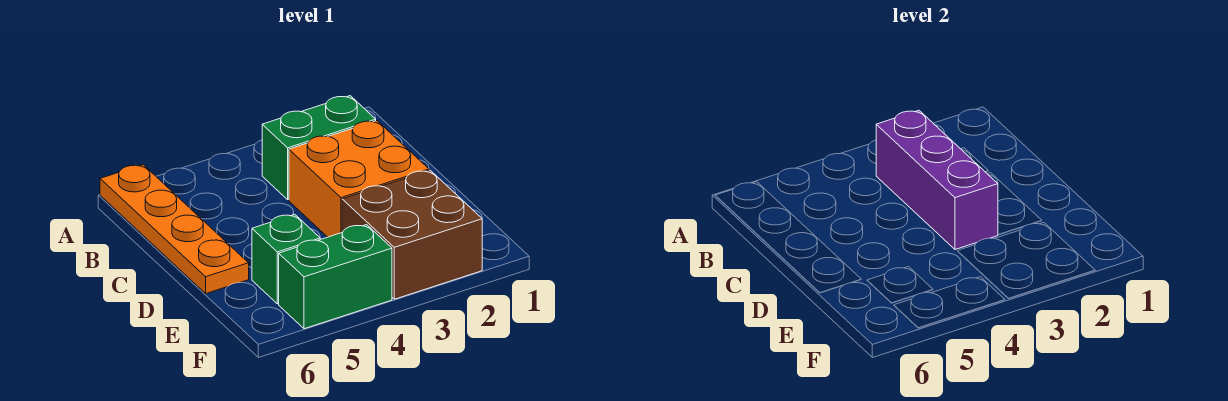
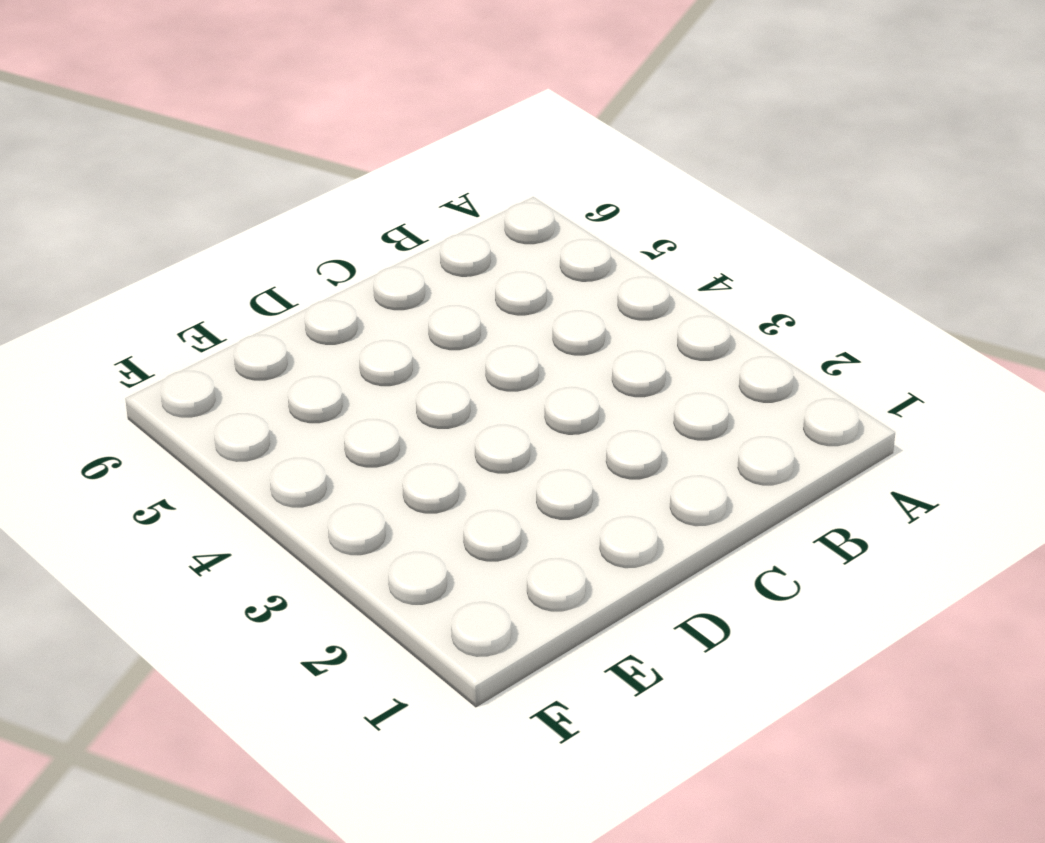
none -> orange 1x4 plate [100,165,249,293]
none -> green 1x2 brick [262,96,376,200]

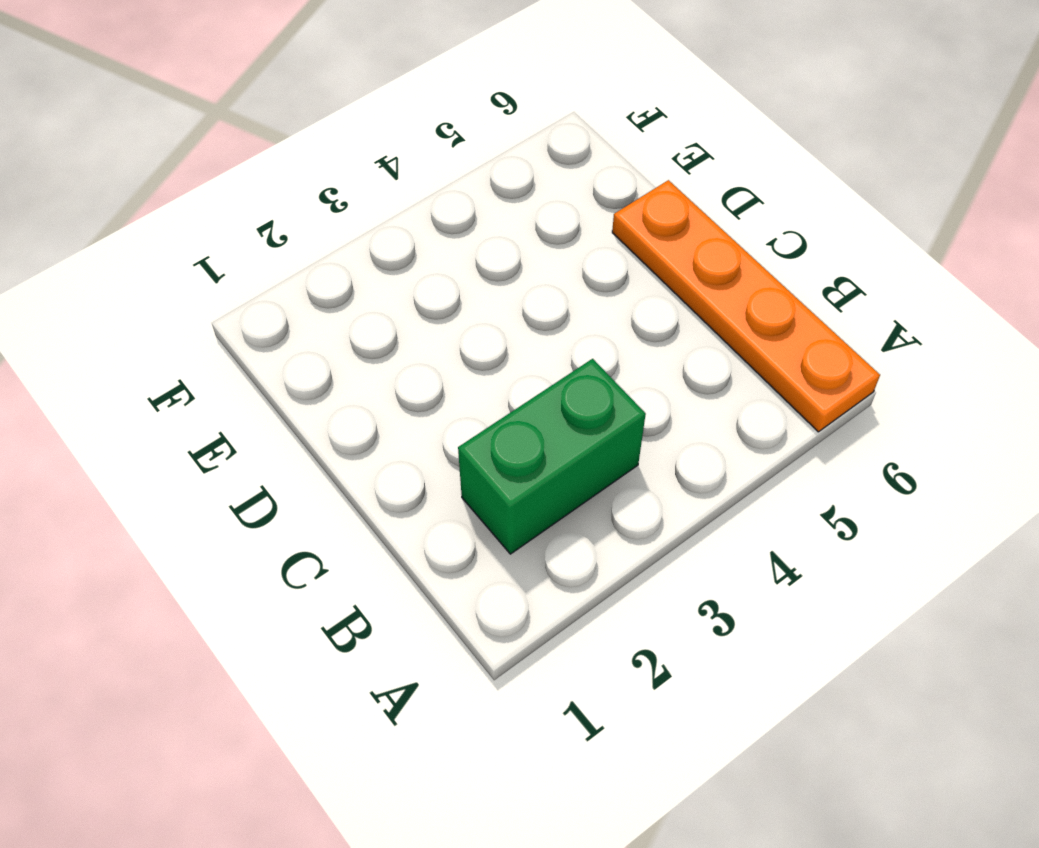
none -> orange 2x2 brick [289,121,429,237]
none -> brown 2x2 brick [342,170,482,299]

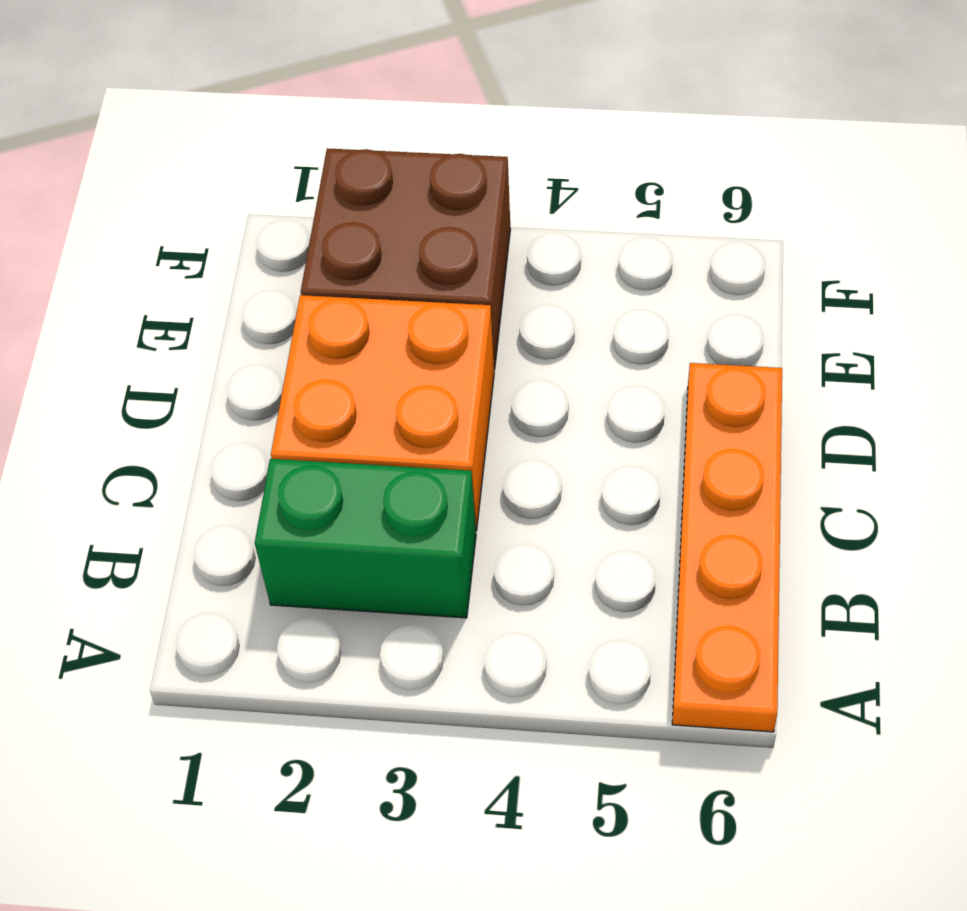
none -> green 1x1 brick [252,214,320,304]
none -> green 1x2 brick [279,225,392,329]

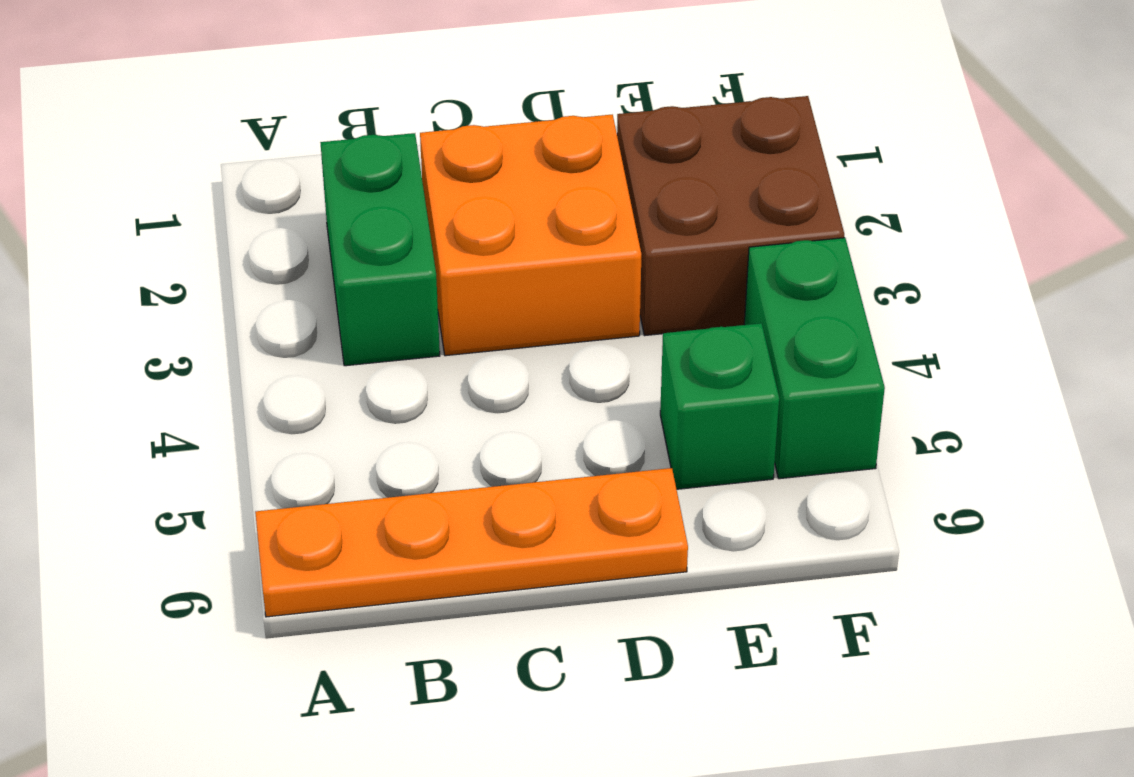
none -> purple 1x3 brick [876,110,998,249]

